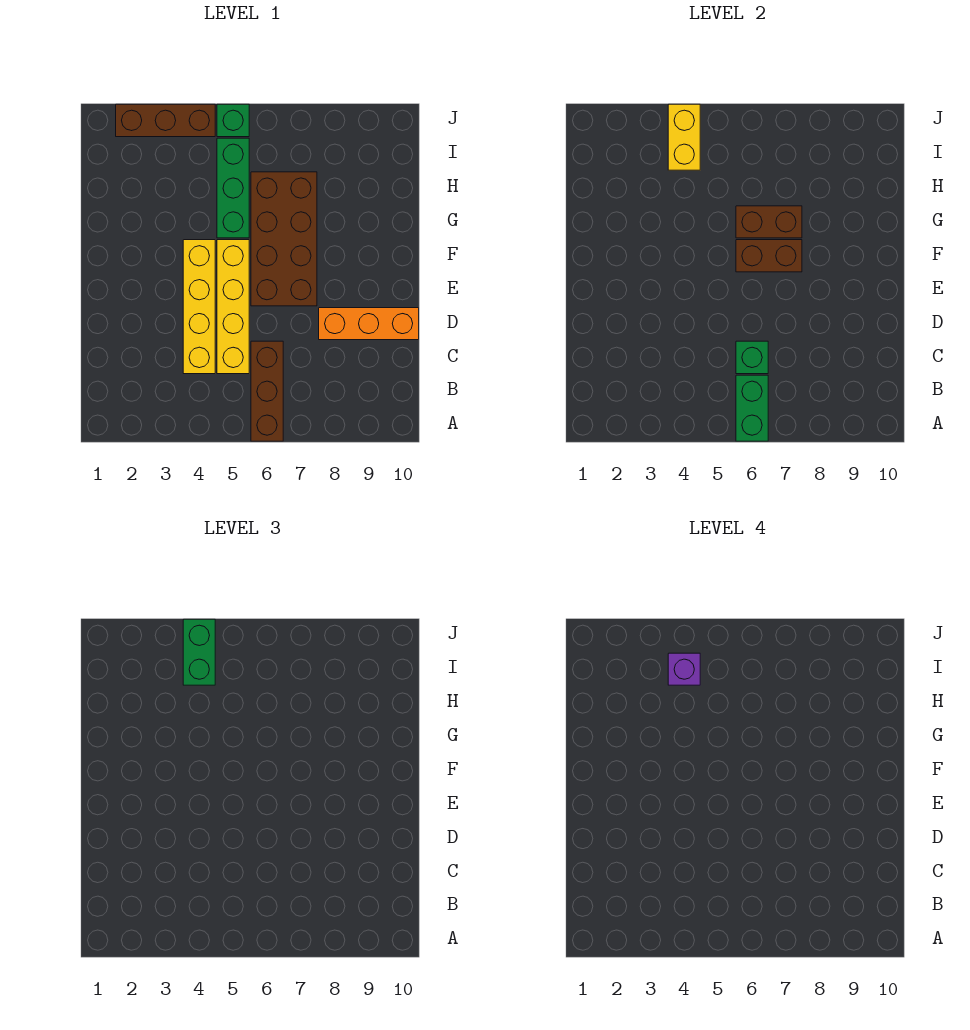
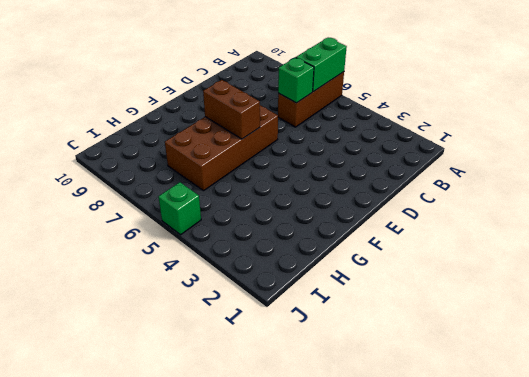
none -> yellow 1x4 brick [183,240,215,374]
none -> yellow 1x4 brick [217,240,249,374]
none -> orange 1x3 brick [319,308,419,340]

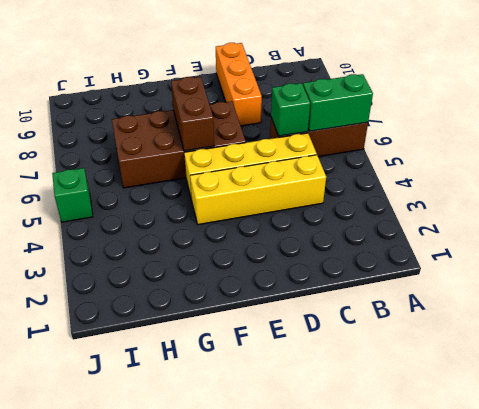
none -> green 1x3 brick [217,138,249,238]
none -> brown 1x3 brick [116,104,215,137]
none -> brown 1x2 brick [736,206,802,238]

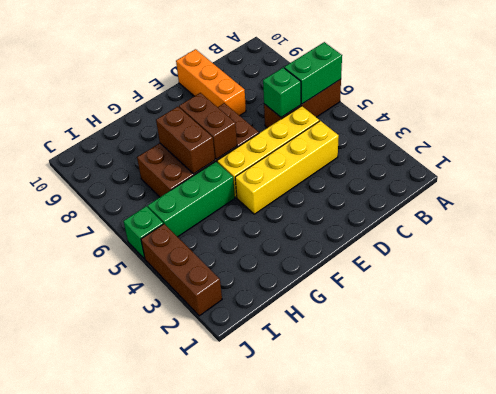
none -> yellow 1x2 brick [668,104,700,170]
none -> green 1x2 brick [183,619,215,685]
none -> purple 1x1 brick [668,653,700,685]

